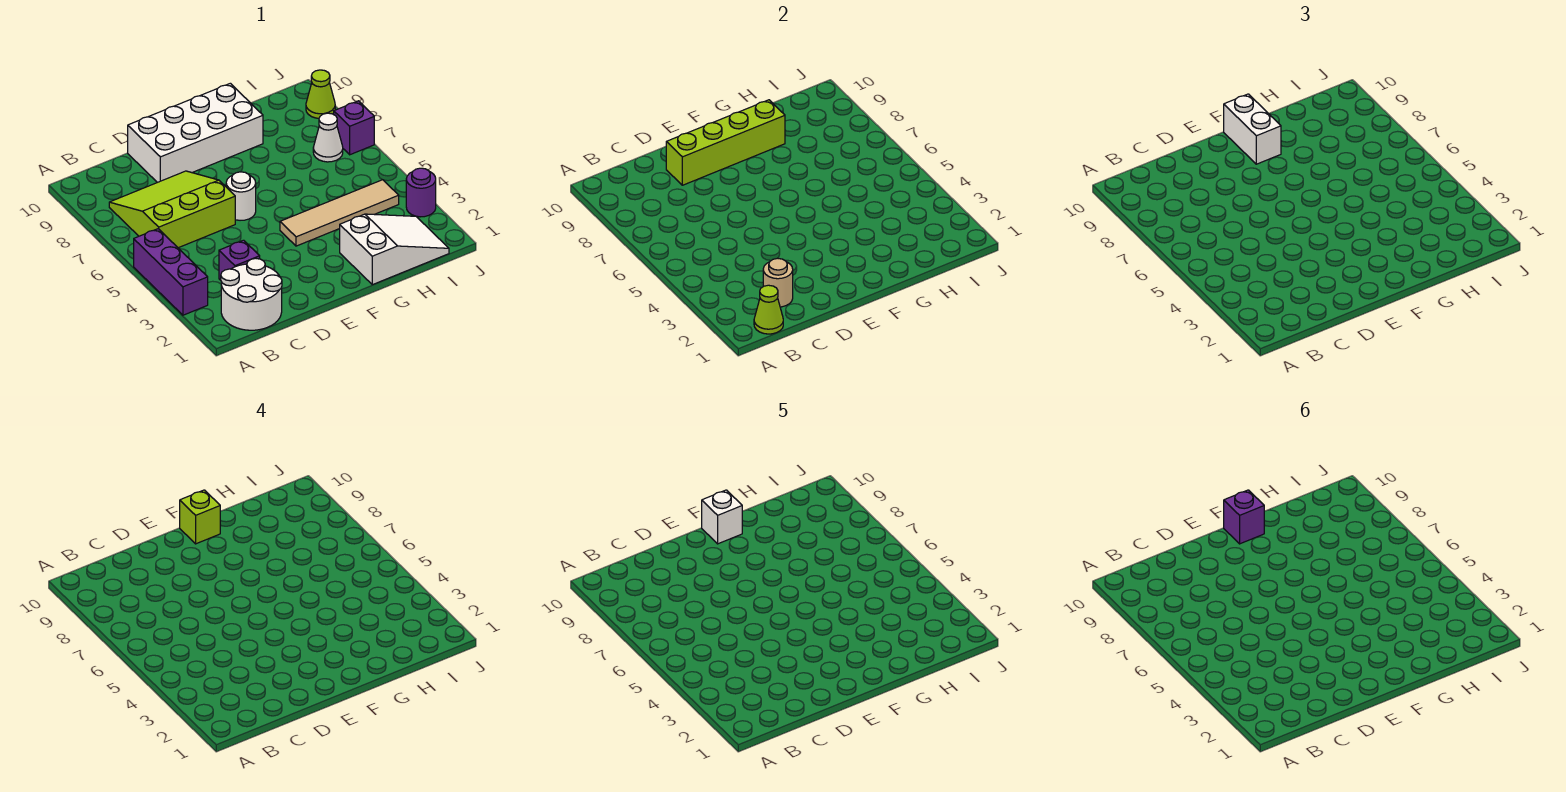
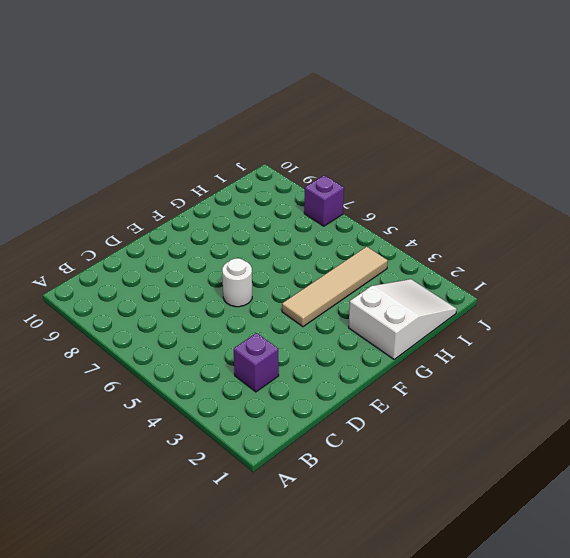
none -> purple 1x3 brick [134,229,208,315]
none -> white 2x2 round brick [221,258,282,330]
none -> lime 3x3 slope [109,171,235,248]

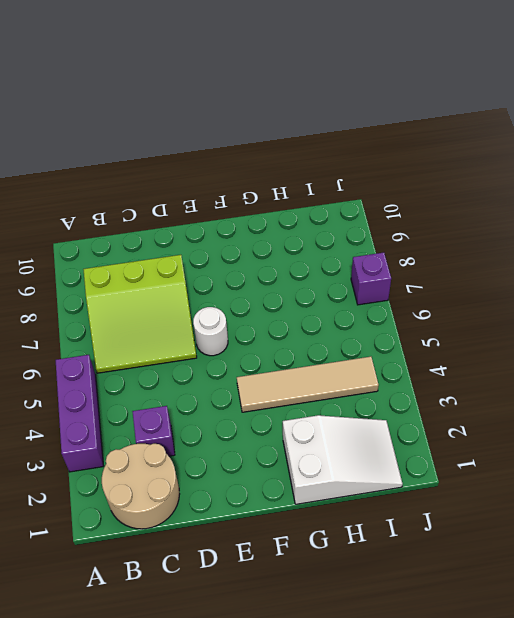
tan 2x2 round brick [102,444,180,529] -> white 2x2 round brick [221,258,282,330]
lime 3x3 slope [83,255,197,373] -> lime 3x3 slope turned to [109,171,235,248]
none -> white 2x4 brick [128,83,263,183]
none -> white 1x1 cone [313,113,343,162]
none -> purple 1x1 round brick [406,168,436,217]

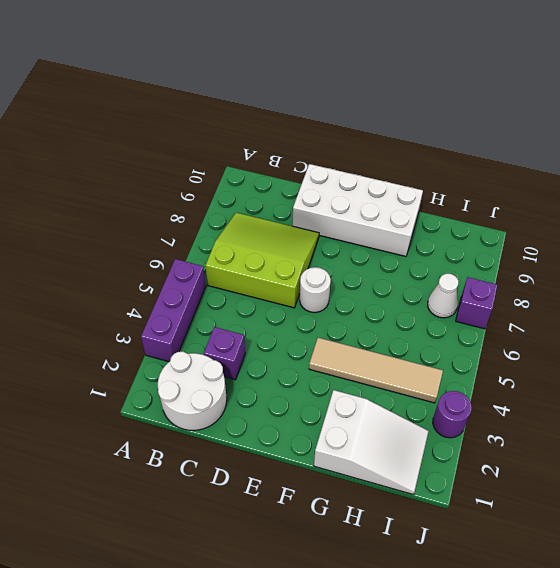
none -> lime 1x1 cone [306,70,335,118]
none -> lime 1x1 cone [754,285,783,334]
none -> tan 1x1 round brick [763,258,793,307]

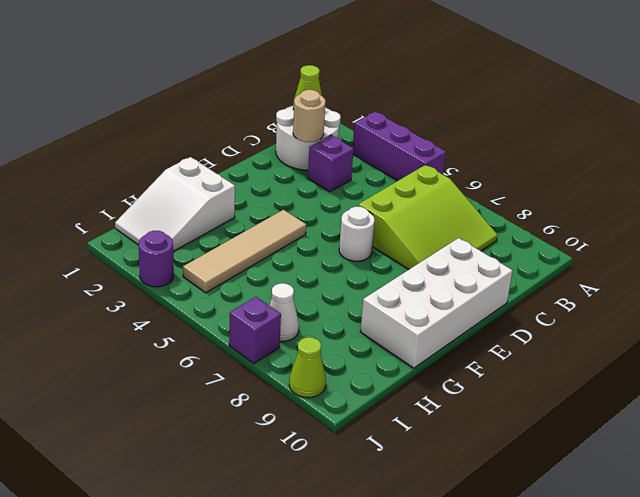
none -> lime 1x4 brick [666,100,785,185]
none -> white 1x2 brick [1224,94,1281,164]
none -> lime 1x1 brick [180,490,220,544]

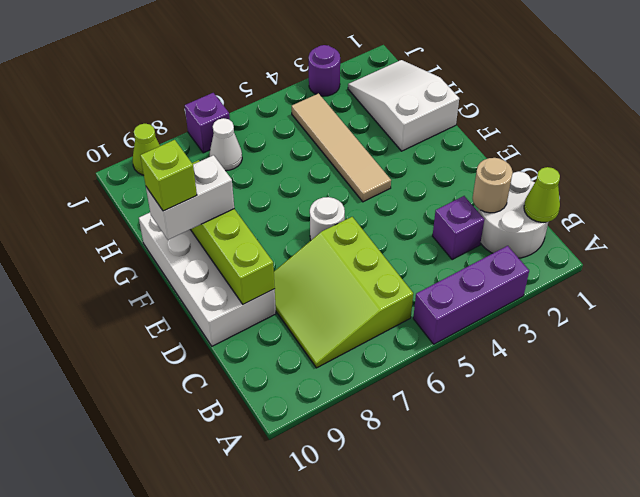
none -> white 1x1 brick [702,490,742,544]
none -> purple 1x1 brick [1224,490,1264,544]

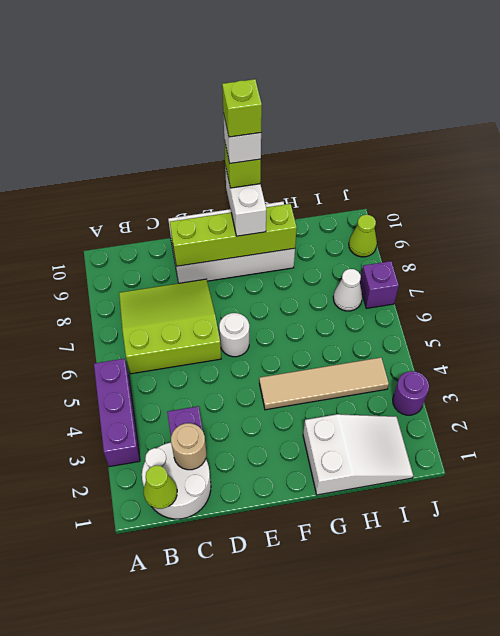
lime 1x1 brick [222,79,262,137] -> purple 1x1 brick [1224,490,1264,544]

